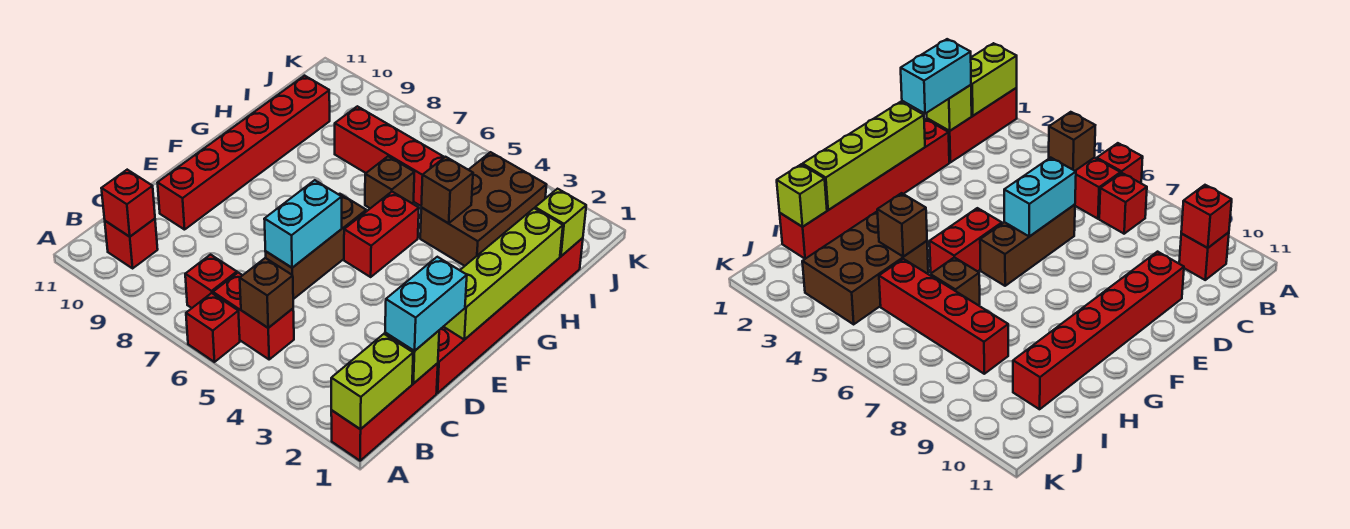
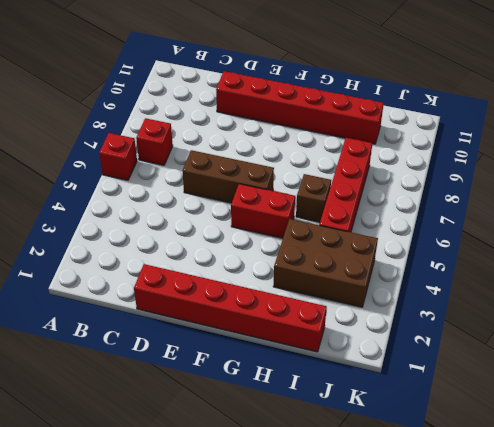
none -> red 1x3 brick [331,363,438,461]
none -> red 1x2 brick [213,273,294,359]
none -> red 1x1 brick [105,219,158,268]

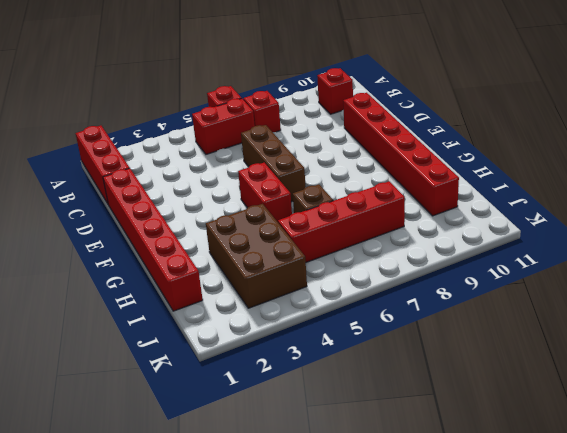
none -> lime 1x2 brick [331,334,413,429]
none -> brown 1x1 brick [240,258,293,328]
none -> red 1x1 brick [101,170,155,237]

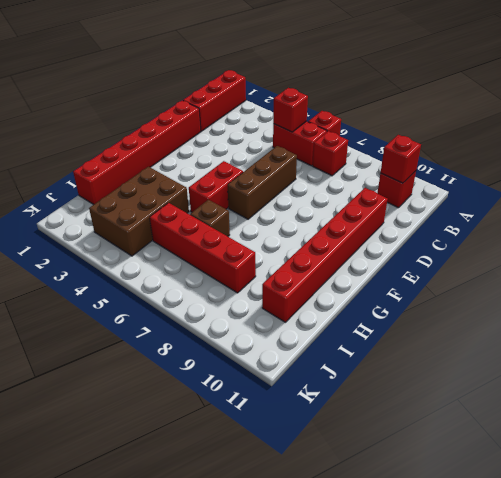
red 1x1 brick [273,88,308,132] -> brown 1x1 brick [240,258,293,328]
none -> lime 1x2 brick [331,334,413,429]
none -> lime 1x1 brick [385,331,439,384]
none -> cyan 1x2 brick [264,180,342,268]

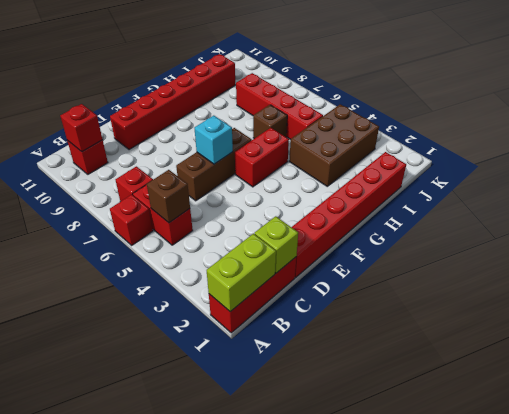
cyan 1x1 brick [195,116,233,164] -> cyan 1x2 brick [264,180,342,268]
none -> lime 1x4 brick [443,208,563,340]
none -> brown 1x1 brick [421,157,473,223]
none -> lime 1x1 brick [535,189,586,256]

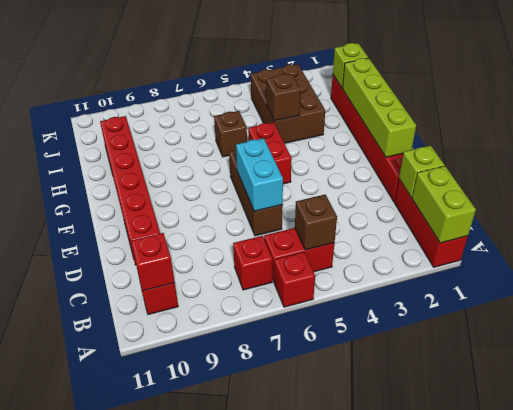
none -> red 1x4 brick [335,106,444,206]
none -> cyan 1x2 brick [385,257,467,351]

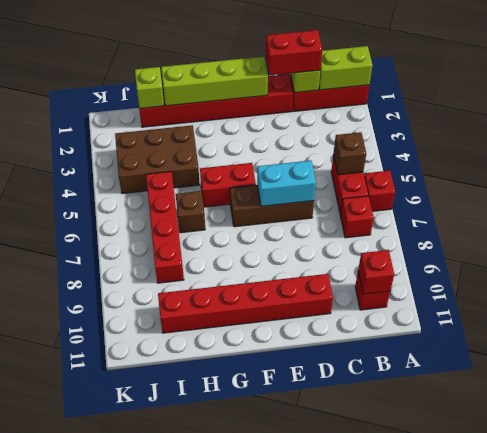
red 1x2 brick [266,30,322,75] -> cyan 1x2 brick [385,257,467,351]
none -> brown 1x1 brick [421,157,473,223]

